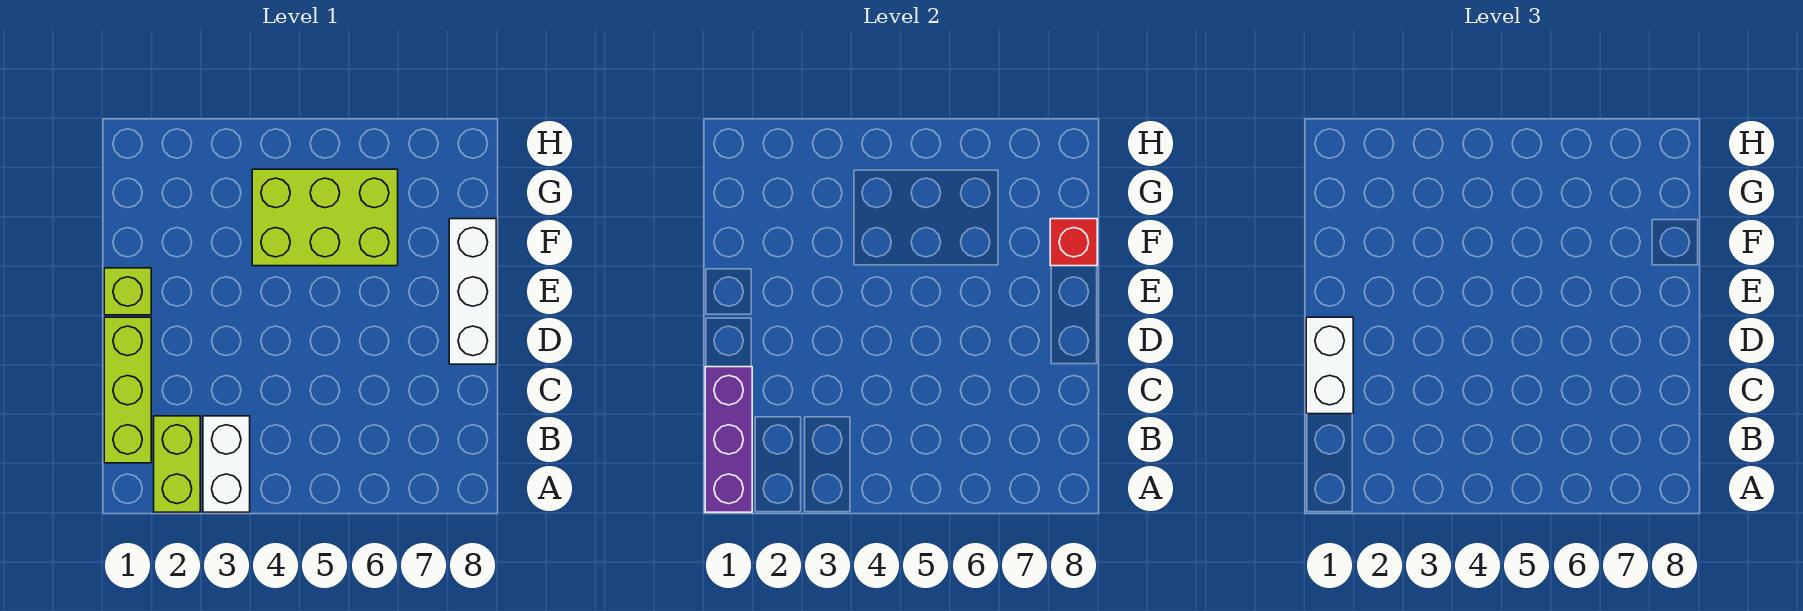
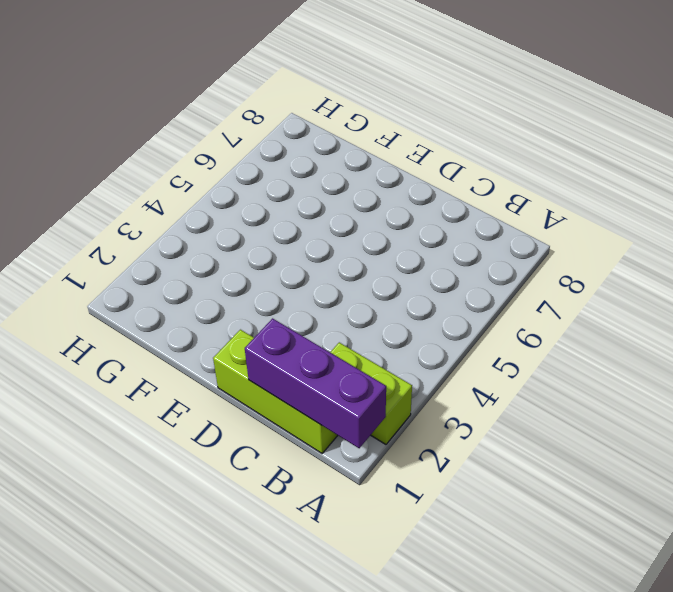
none -> white 1x2 brick [203,416,250,512]
none -> white 1x3 brick [449,219,496,364]

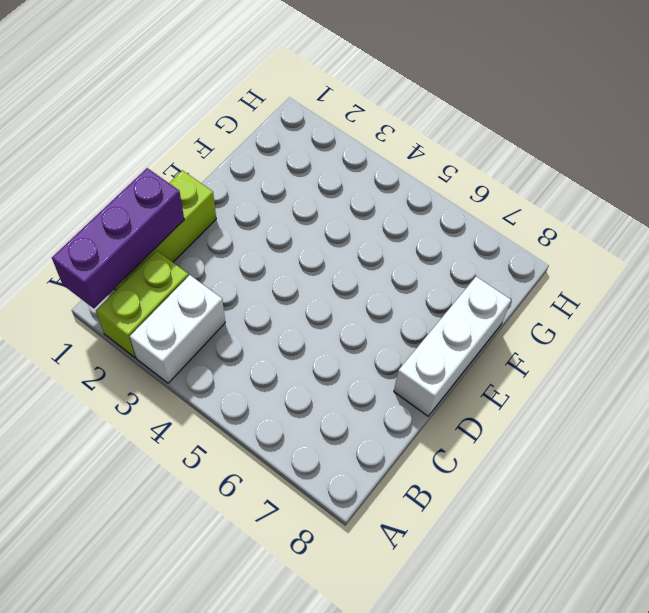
none -> lime 1x1 brick [104,268,151,315]
none -> lime 2x3 brick [252,169,398,266]

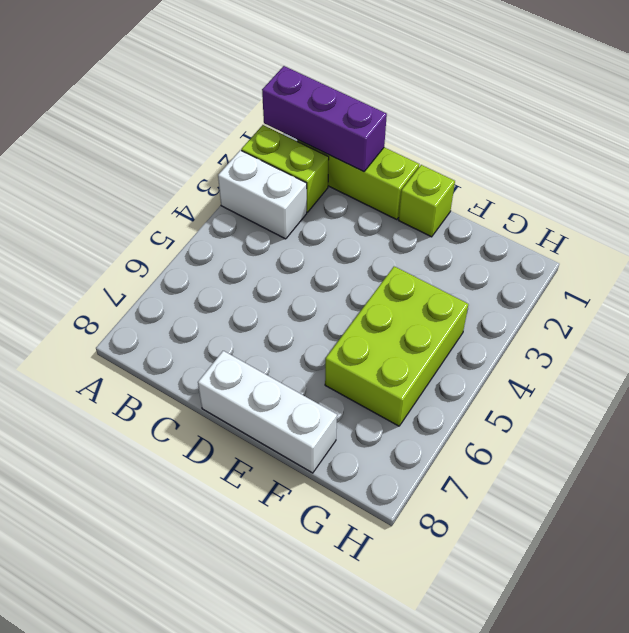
none -> red 1x1 brick [1050,219,1097,266]
none -> white 1x2 brick [1306,317,1353,414]

